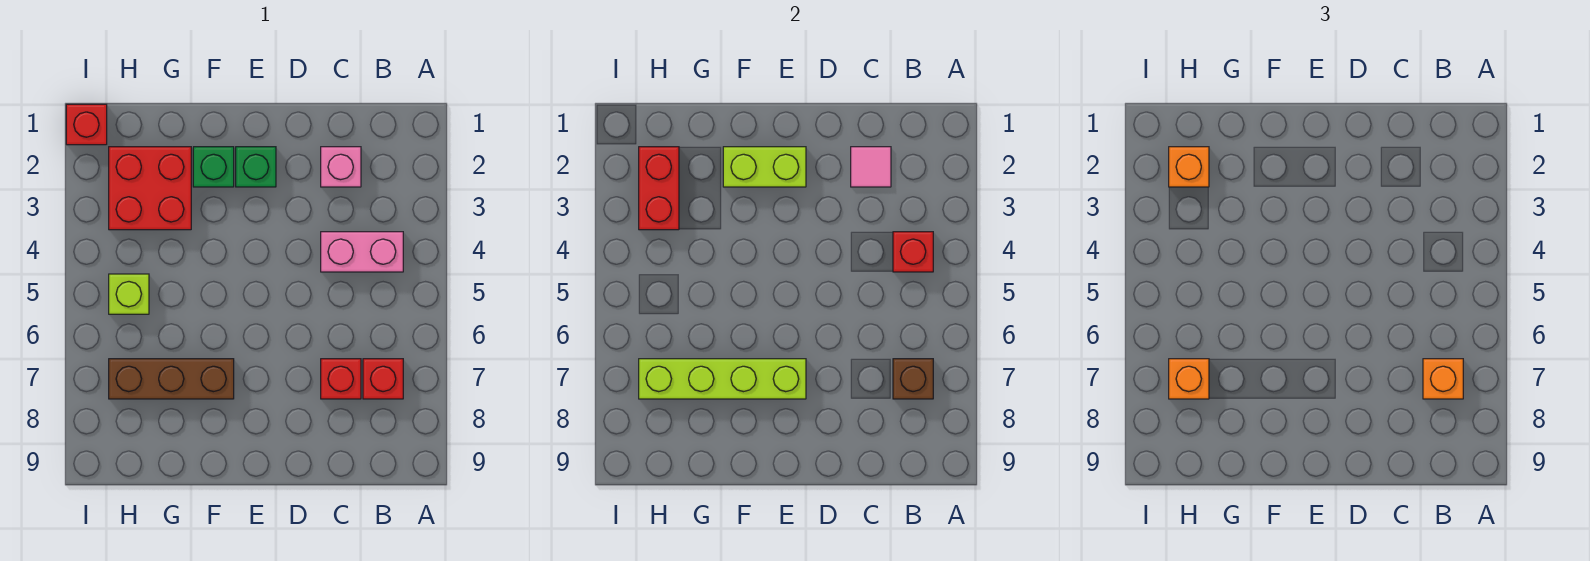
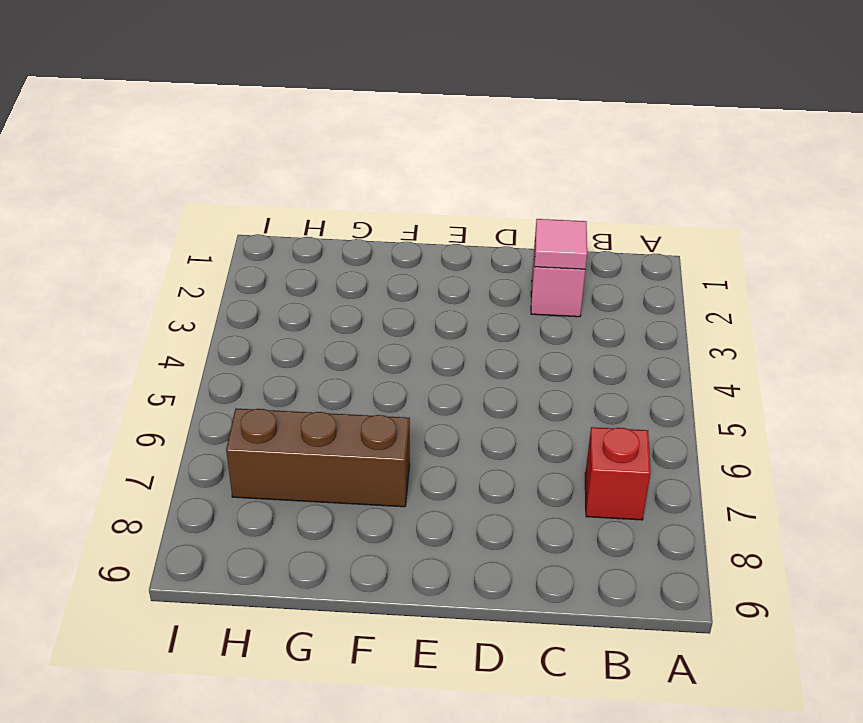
none -> pink 1x2 brick [321,232,403,272]
none -> red 1x1 brick [321,359,361,399]
none -> green 1x1 brick [236,147,276,187]

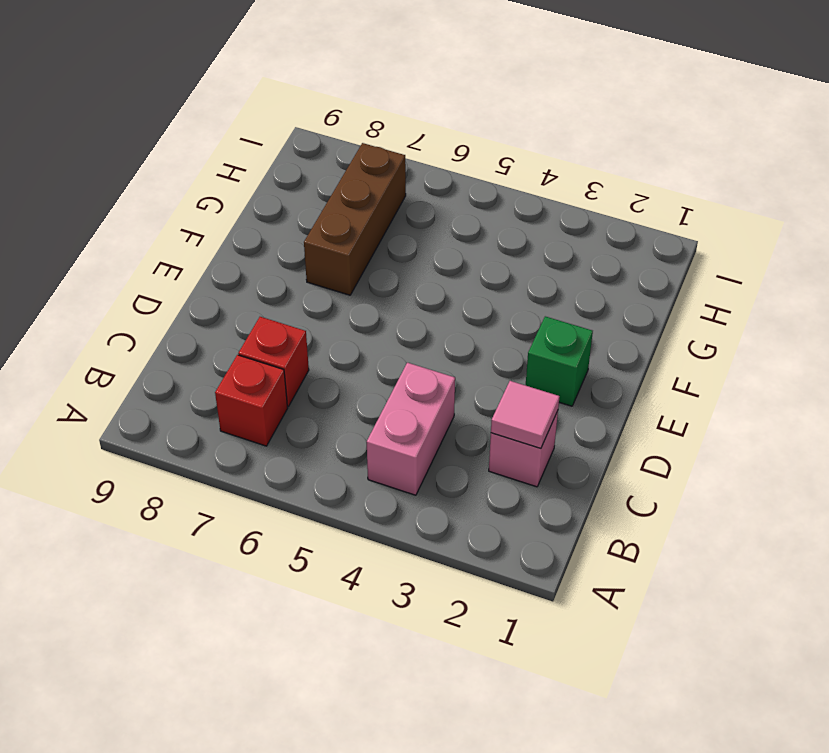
none -> green 1x1 brick [193,147,234,187]
none -> red 2x2 brick [109,147,191,230]
none -> lime 1x1 brick [109,274,149,314]

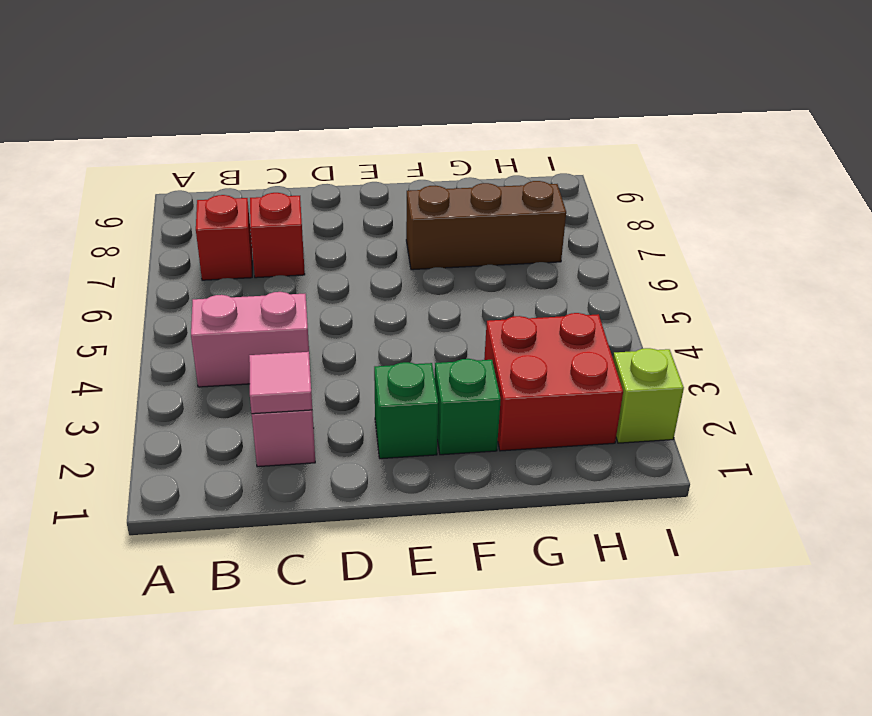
lime 1x1 brick [613,348,684,443] -> lime 1x1 brick moved to [109,274,149,314]
none -> red 1x1 brick [66,104,107,145]
none -> red 1x1 brick [893,232,933,272]
none -> brown 1x1 brick [893,359,933,399]

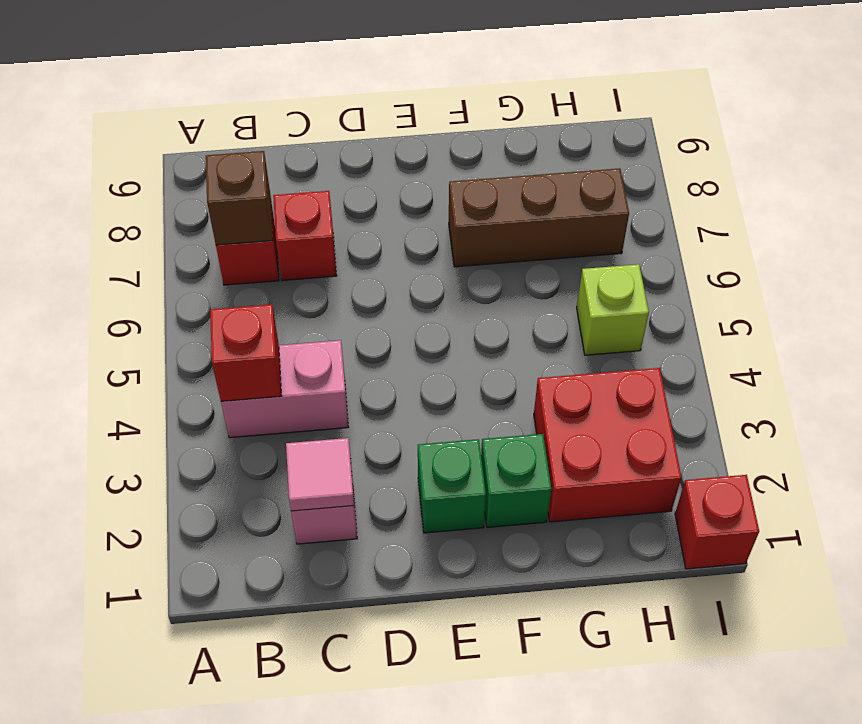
none -> lime 1x2 brick [723,147,806,187]
none -> lime 1x4 brick [639,359,806,399]
none -> red 1x2 brick [639,147,679,230]

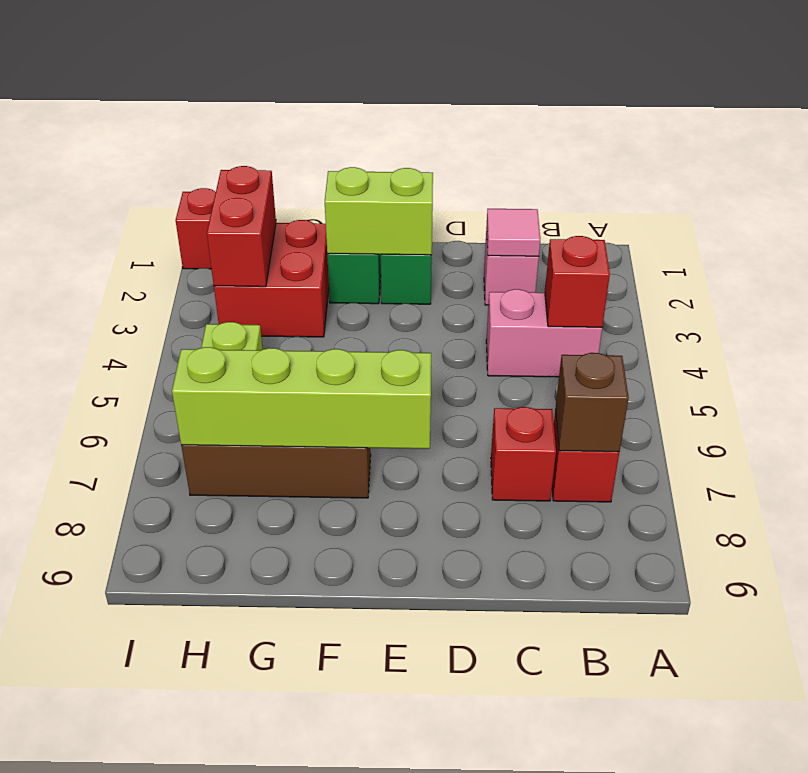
none -> orange 1x1 brick [1423,359,1463,399]
none -> orange 1x1 brick [1169,147,1209,187]
none -> orange 1x1 brick [1169,359,1209,399]

